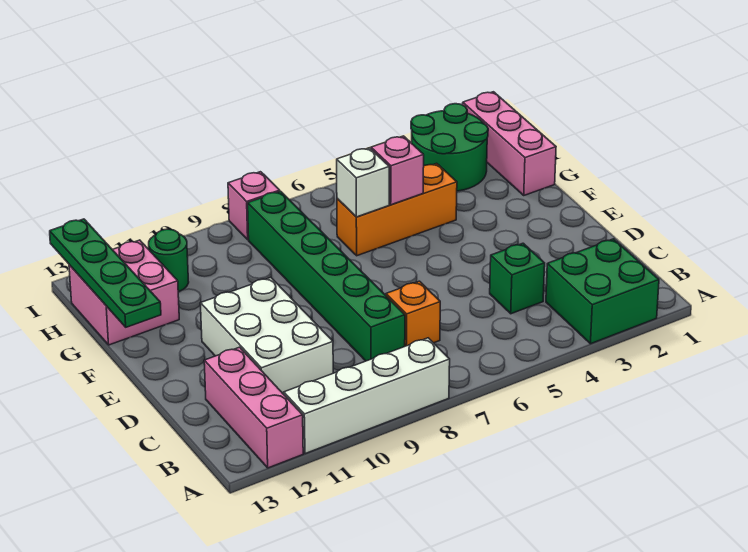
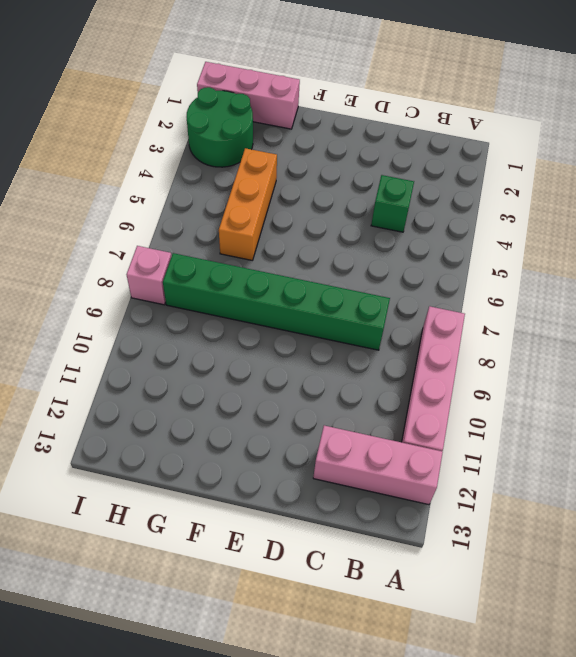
pink 1x4 brick [402,306,465,451] -> white 1x4 brick [284,338,450,454]
none -> green 2x2 brick [546,239,659,344]
none -> orange 1x1 brick [386,281,440,346]
none -> white 2x3 brick [200,278,333,394]

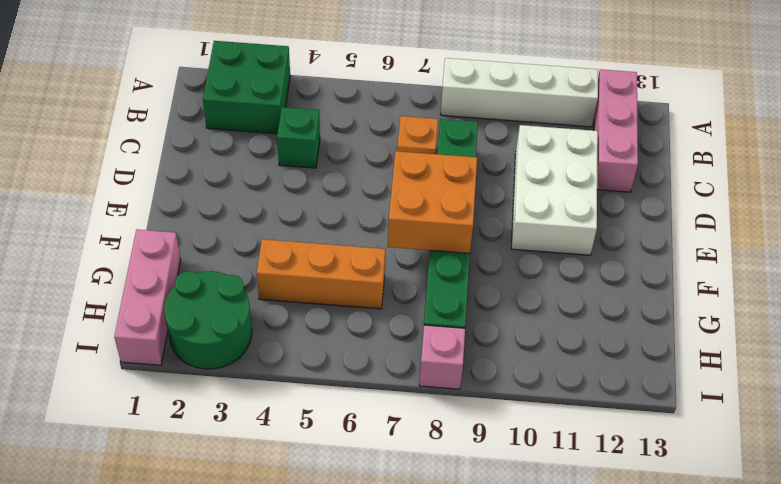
orange 2x2 brick [388,151,477,253] -> none
none -> pink 2x2 brick [69,240,179,345]
none -> green 1x1 round brick [149,229,189,292]
none -> green 1x4 plate [50,219,161,327]

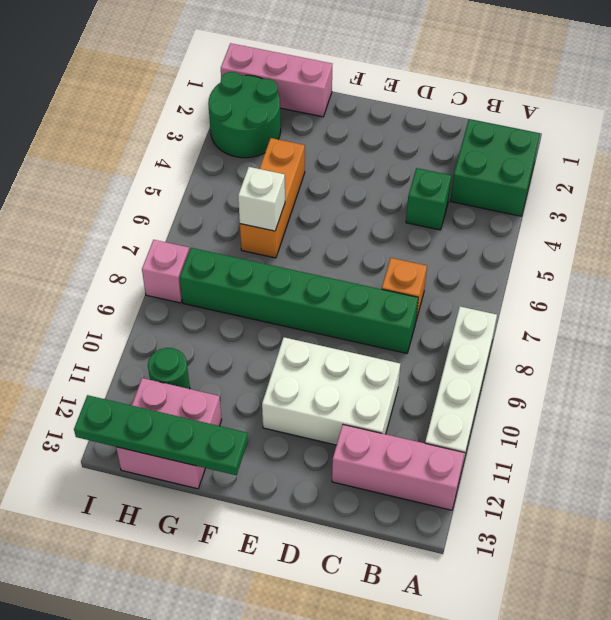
none -> pink 1x1 brick [371,136,424,205]

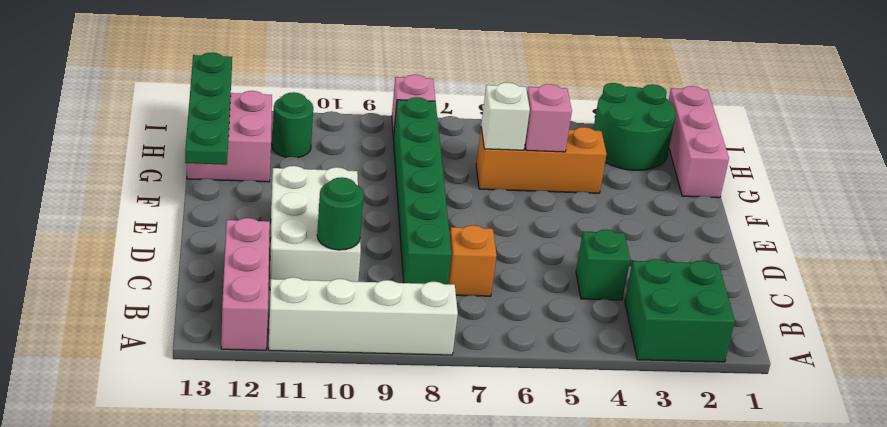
green 1x1 round brick [317,177,364,250] -> none

